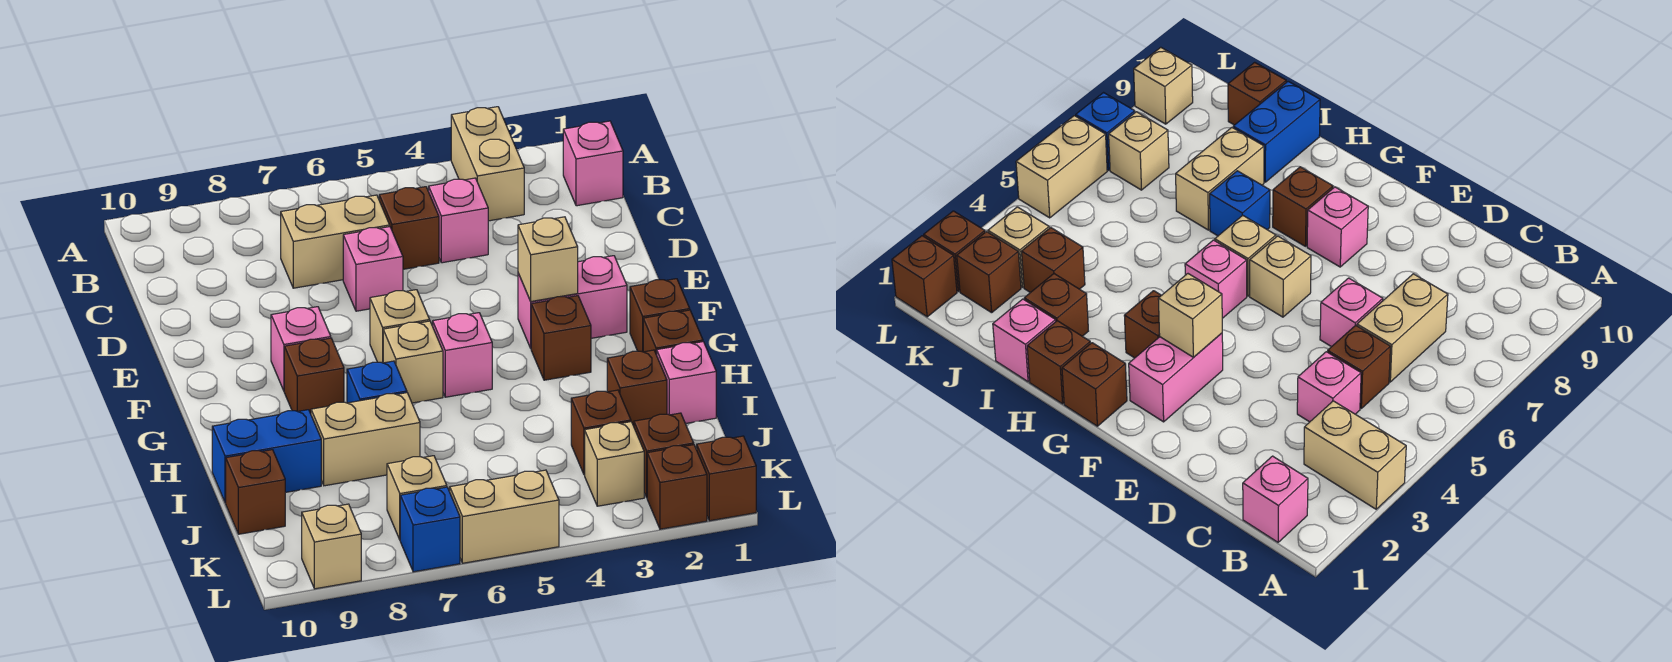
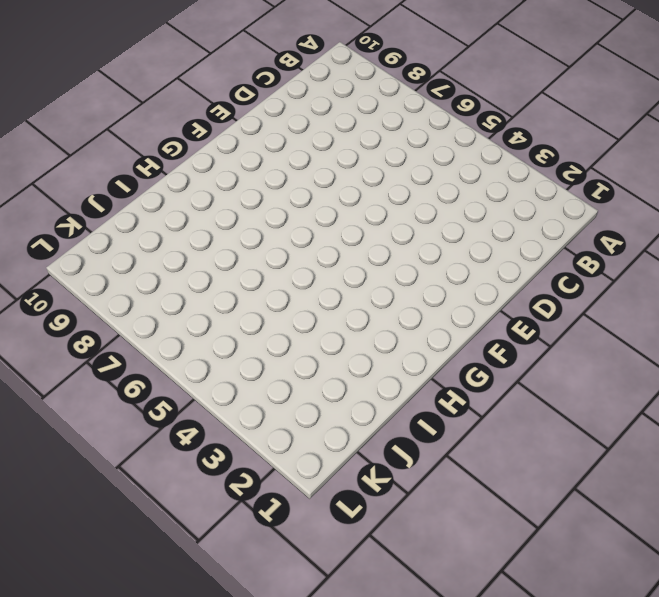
none -> tan 1x2 brick [451,107,524,221]
none -> pink 1x1 brick [563,121,623,206]
none -> pink 1x1 brick [429,178,488,263]
none -> brown 1x1 brick [379,187,439,269]

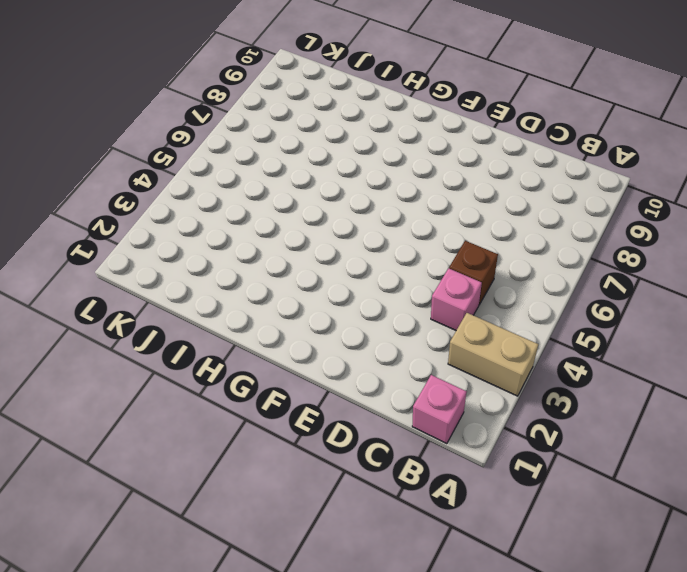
none -> tan 1x2 brick [281,195,390,288]
none -> pink 1x1 brick [343,227,403,311]
none -> pink 1x2 brick [518,256,627,348]
none -> tan 1x1 brick [370,290,430,363]

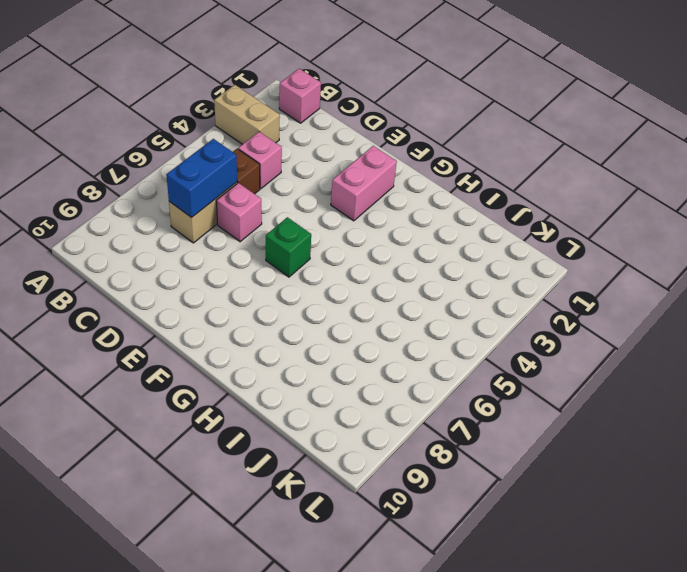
blue 1x2 brick [166,139,237,218] -> blue 1x2 brick moved to [212,410,321,503]
green 1x1 brick [266,217,311,277] -> tan 1x1 brick [370,290,430,363]
none -> pink 1x1 brick [271,307,331,391]
none -> brown 1x1 brick [630,279,690,352]
none -> brown 1x1 brick [531,296,591,380]
none -> pink 1x1 brick [433,313,492,397]

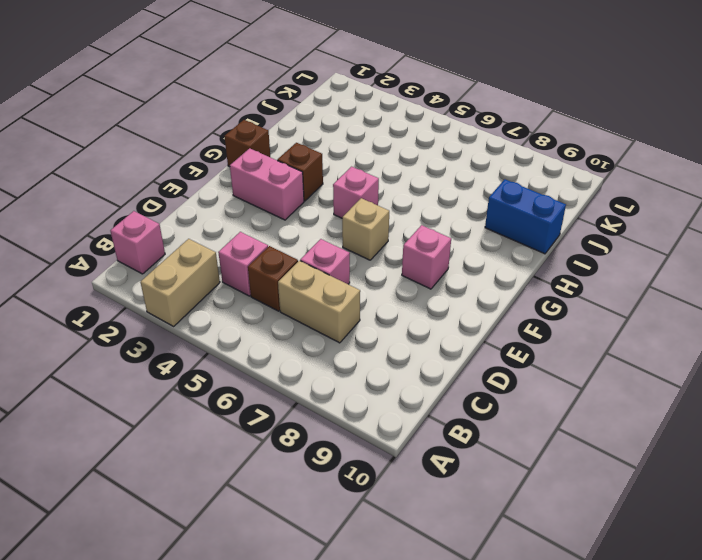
none -> tan 1x1 brick [383,321,443,403]
none -> brown 1x1 brick [284,338,344,414]
none -> brown 1x1 brick [643,310,703,355]
none -> blue 1x1 brick [347,361,407,403]

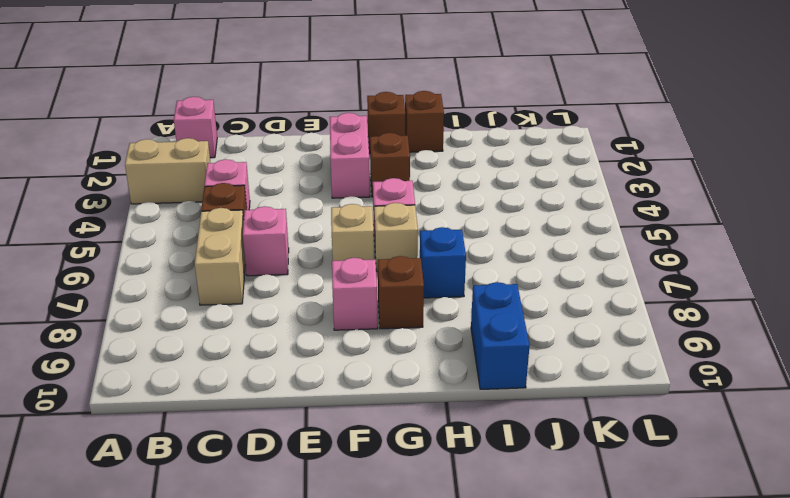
none -> pink 1x1 brick [657,342,716,424]
none -> brown 1x1 brick [607,350,667,426]
none -> tan 1x2 brick [311,393,420,486]
none -> brown 1x1 brick [571,390,631,475]

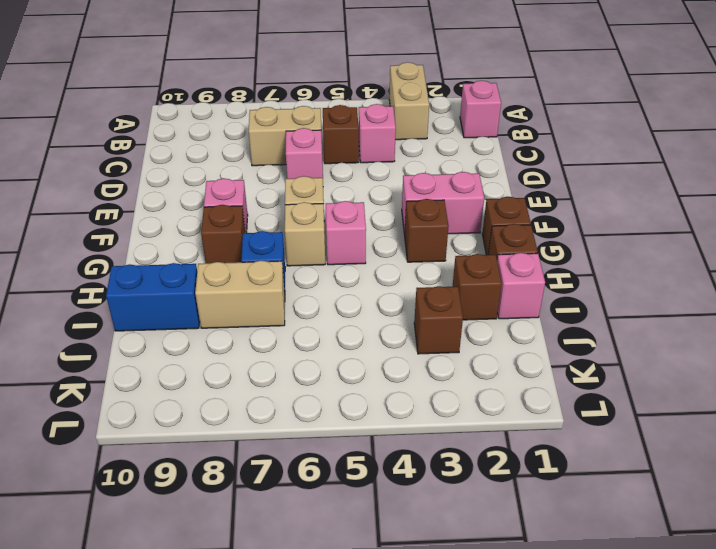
none -> brown 1x1 brick [226,450,285,534]
none -> brown 1x1 brick [634,413,694,497]
none -> tan 1x1 brick [585,422,644,506]
none -> tan 1x1 brick [387,456,447,539]

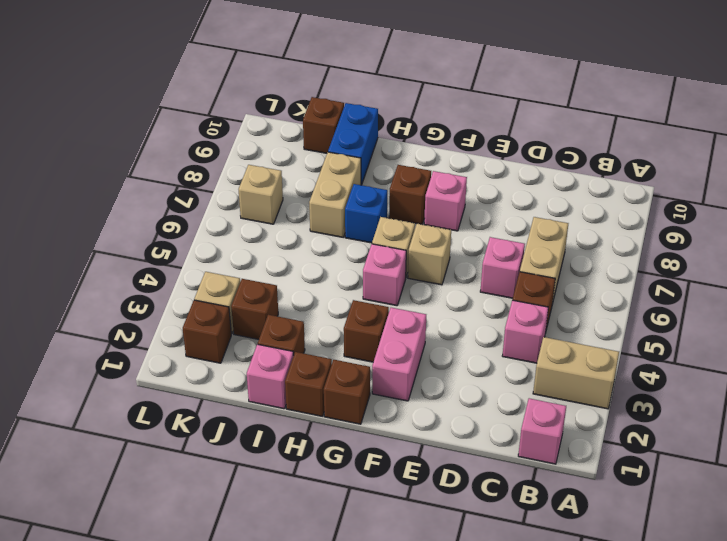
none -> brown 1x1 brick [697,436,756,521]
none -> brown 1x1 brick [647,445,707,529]
none -> tan 1x2 brick [450,470,559,563]
none -> blue 1x1 brick [400,487,460,572]

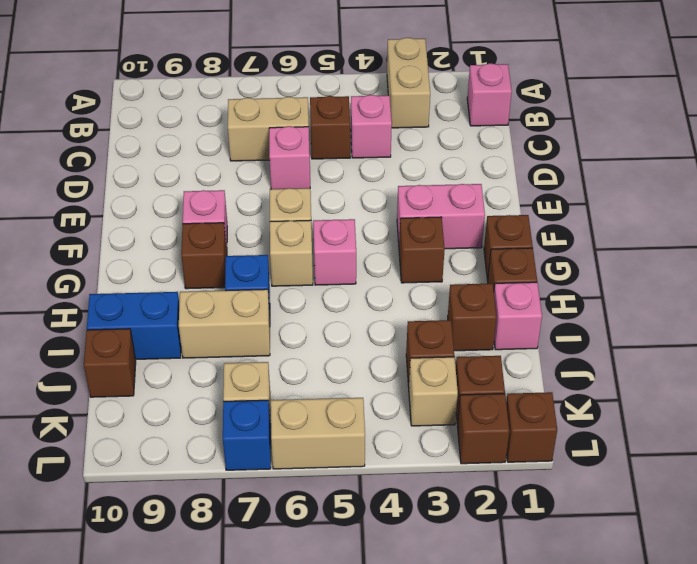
none -> tan 1x1 brick [302,504,361,589]
none -> tan 1x1 brick [518,217,578,301]

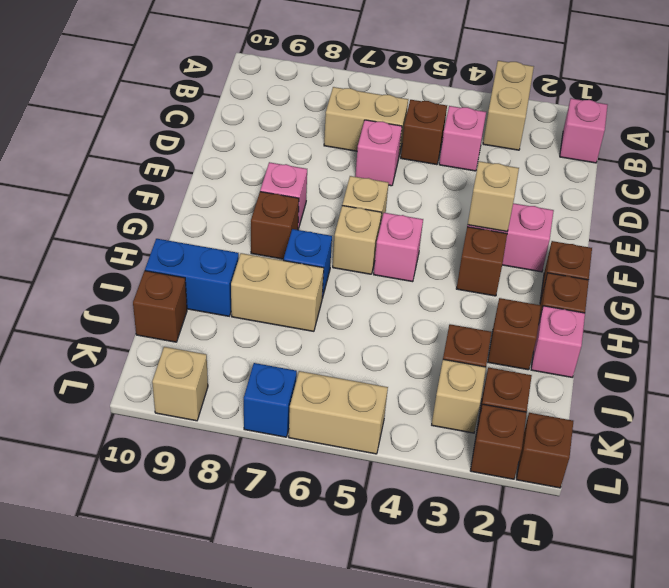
none -> tan 1x1 brick [387,456,447,539]

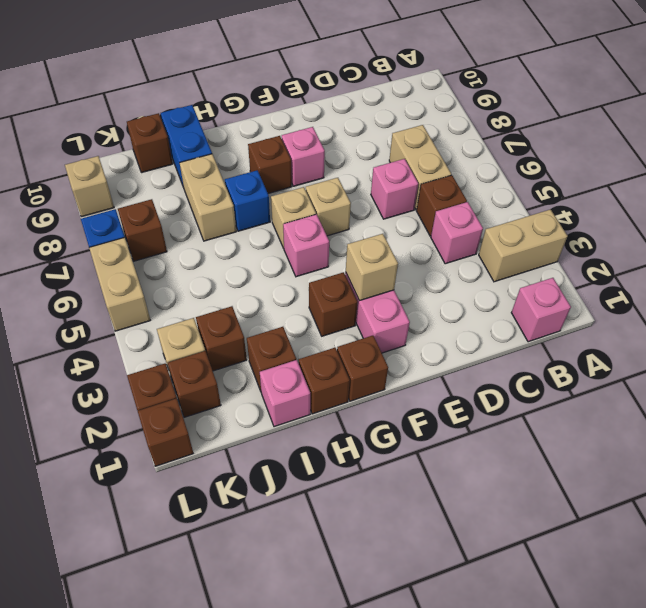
brown 1x1 brick [118,199,167,261] -> tan 1x1 brick [387,456,447,539]

